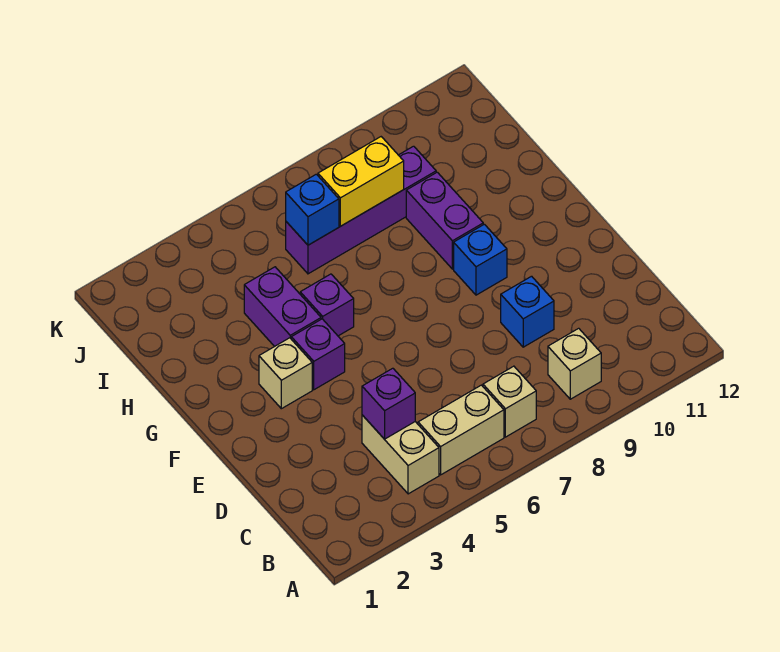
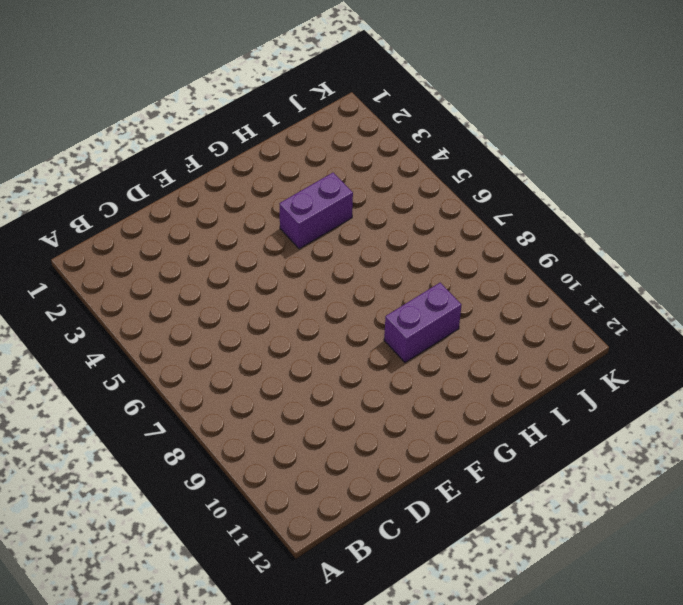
none -> tan 1x2 brick [362,415,439,494]
none -> tan 1x2 brick [418,385,504,475]
none -> tan 1x1 brick [483,366,536,437]

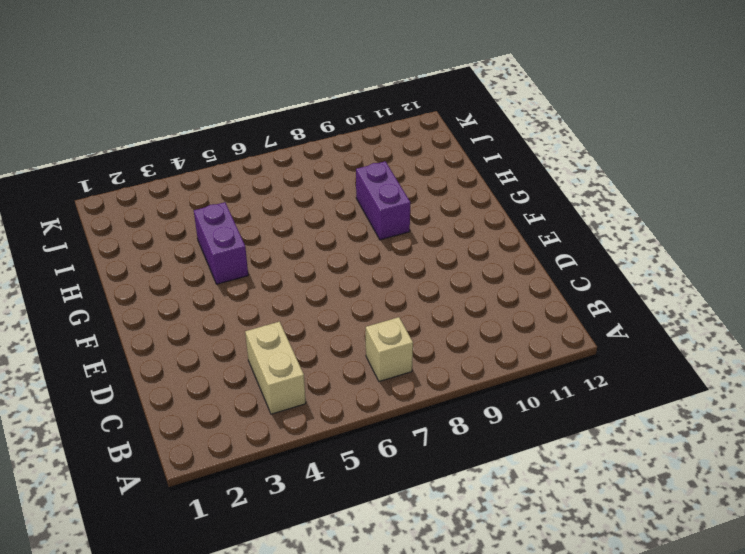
none -> tan 1x2 brick [418,385,504,475]
none -> tan 1x1 brick [548,328,601,399]
none -> blue 1x1 brick [501,276,554,347]

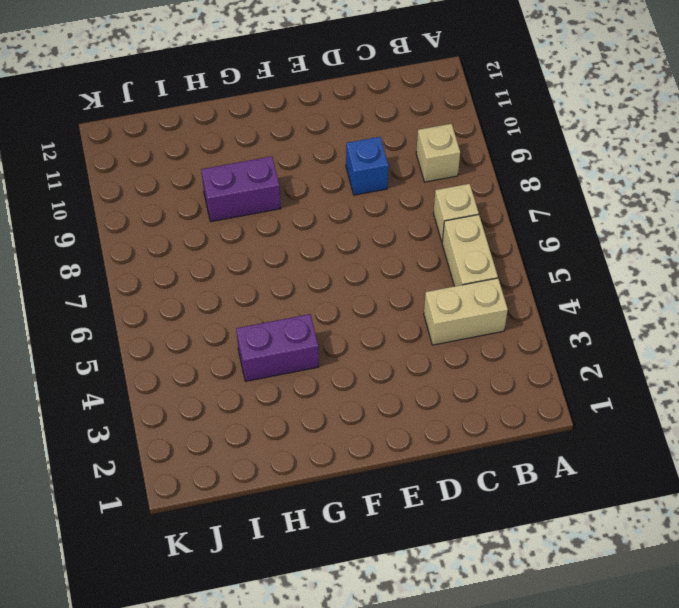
none -> tan 1x1 brick [259,338,312,409]
none -> purple 1x1 brick [291,319,345,390]
none -> blue 1x1 brick [454,224,507,295]

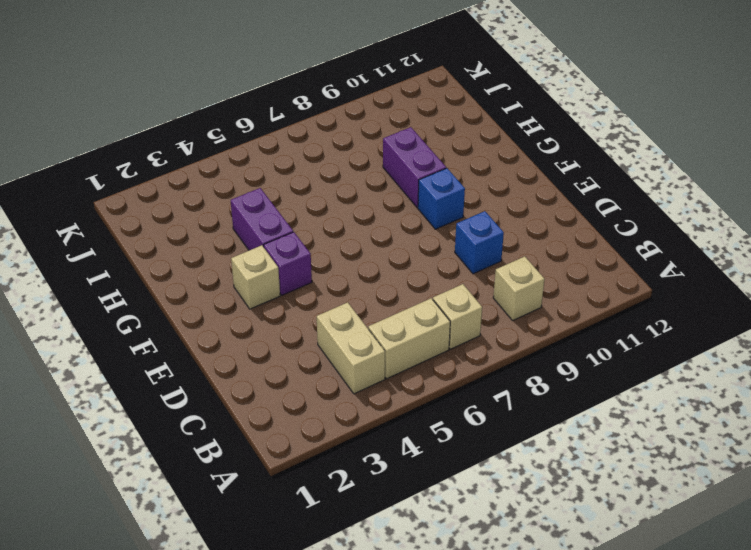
none -> purple 1x1 brick [300,274,354,336]
none -> purple 1x4 brick [286,146,436,274]
none -> purple 1x1 brick [362,368,415,439]

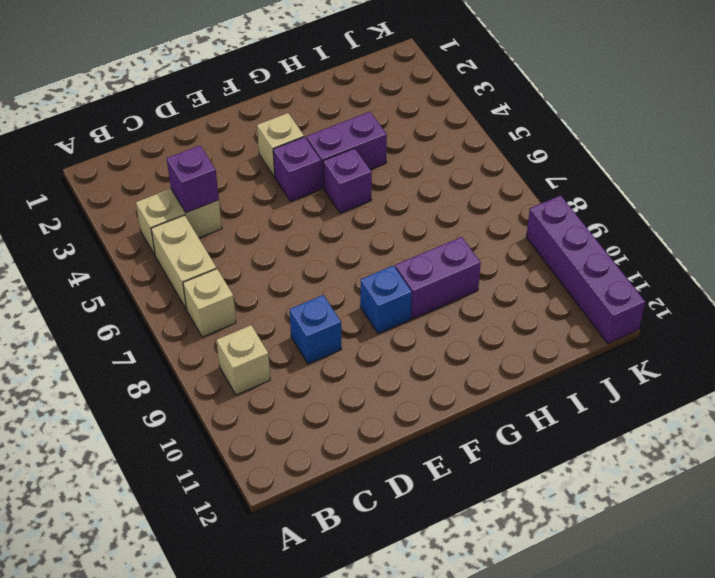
purple 1x4 brick [526,195,645,344] -> purple 1x4 brick moved to [286,146,436,274]
none -> blue 1x1 brick [286,174,339,245]
none -> yellow 1x2 brick [318,137,404,226]

